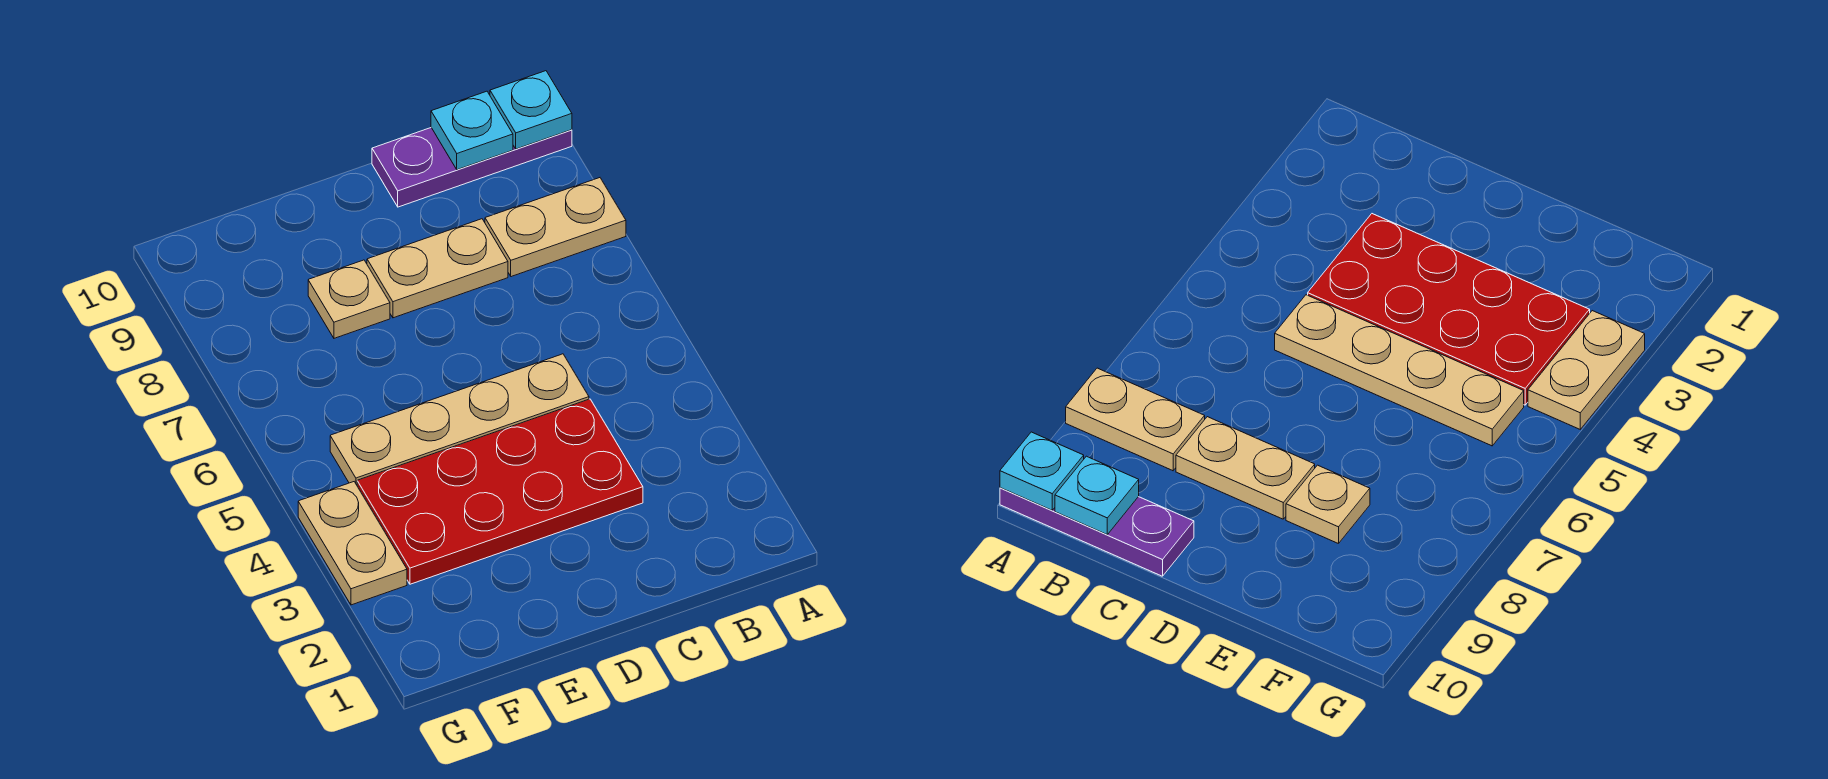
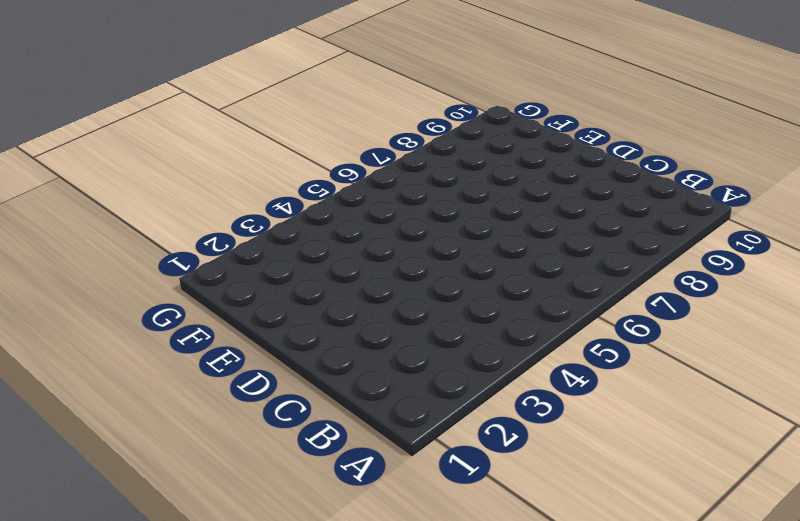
none -> tan 1x2 plate [485,178,626,277]
none -> purple 1x3 plate [372,128,572,207]

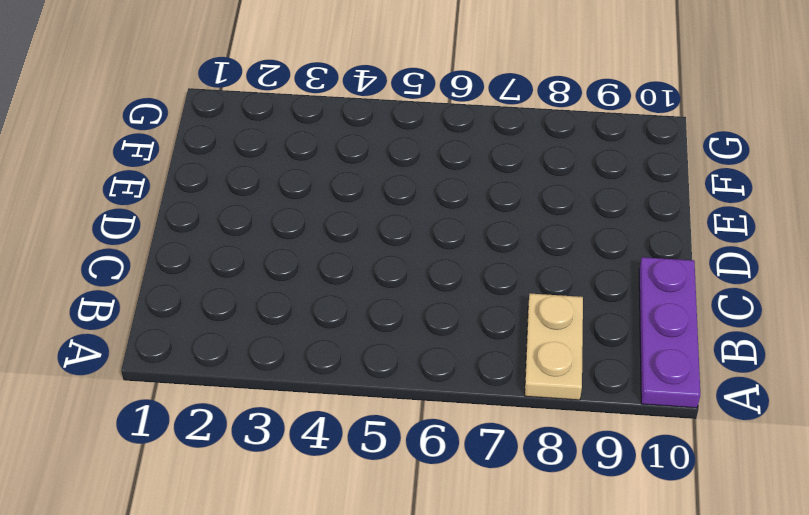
none -> red 2x4 plate [357,399,643,584]
none -> tan 1x4 plate [330,354,589,485]

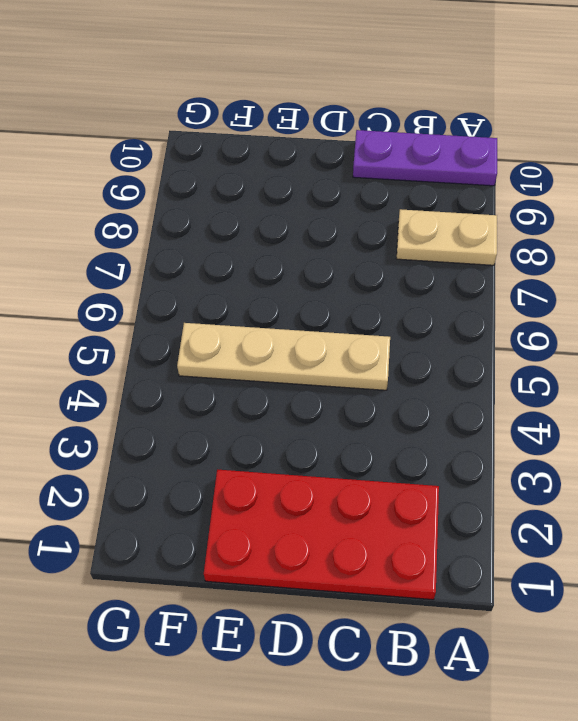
red 2x4 plate [204,469,439,600] -> red 2x4 plate moved to [357,399,643,584]
none -> tan 1x2 plate [367,219,508,318]
none -> tan 1x1 plate [308,260,390,338]

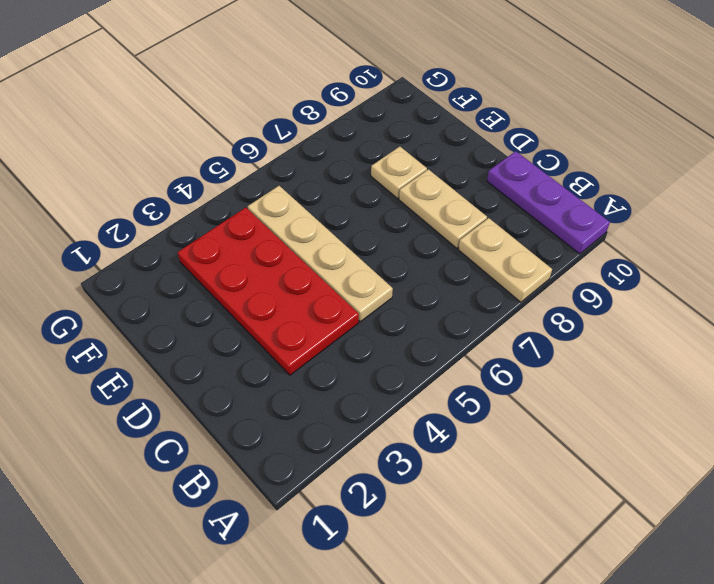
none -> tan 1x2 plate [298,482,407,605]
none -> cyan 1x1 plate [490,71,572,149]

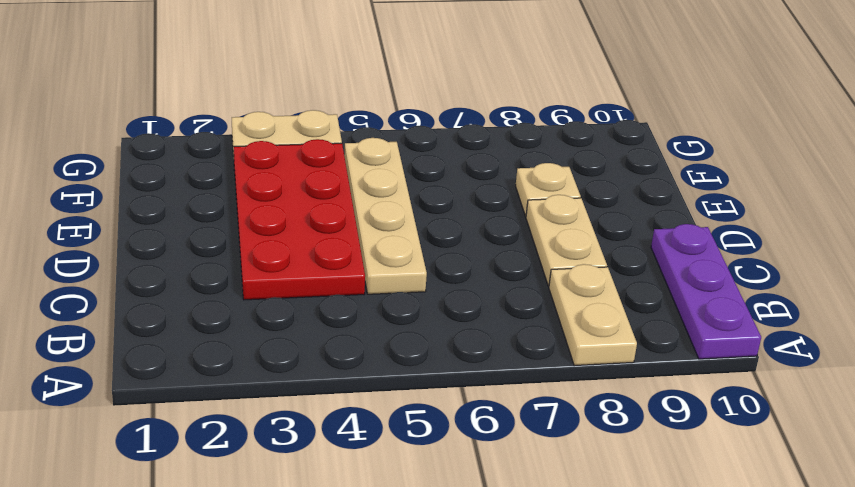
none -> cyan 1x1 plate [490,71,572,149]
none -> cyan 1x1 plate [431,91,513,170]

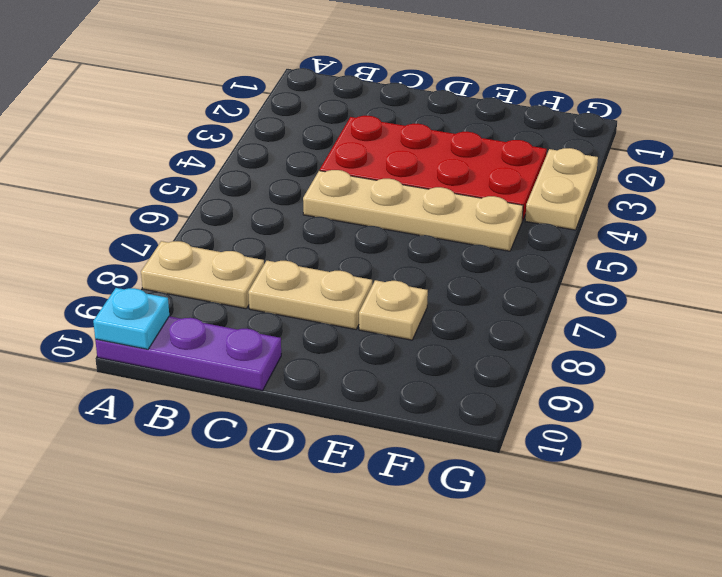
none -> cyan 1x1 plate [431,91,513,170]

